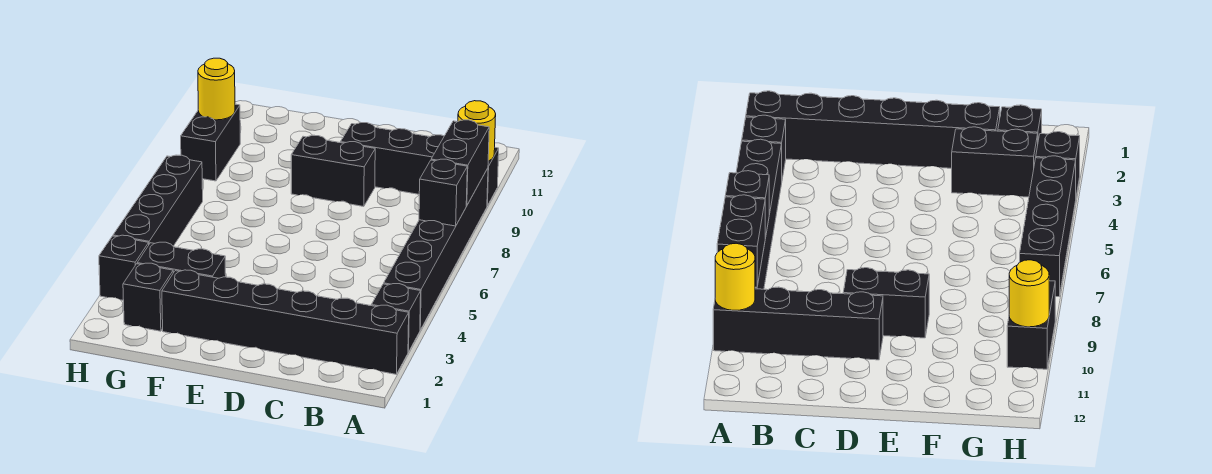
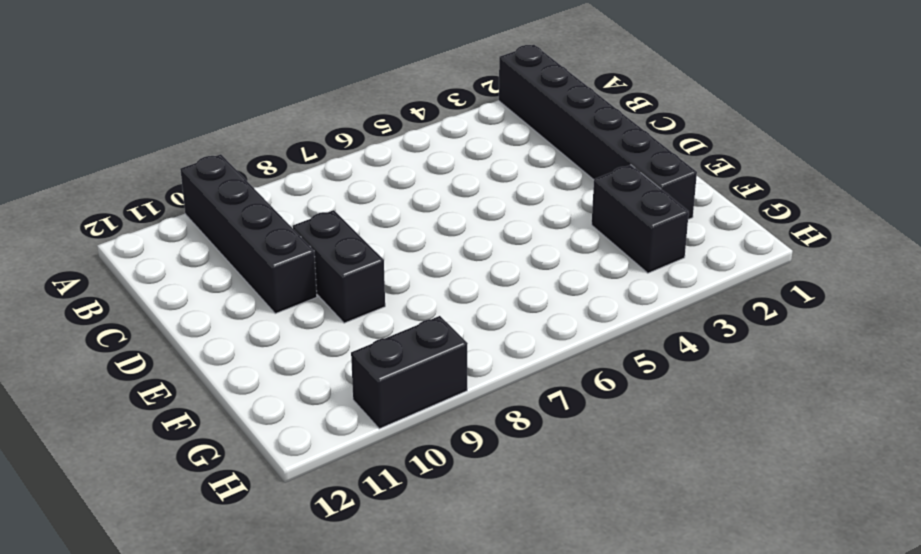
none -> black 1x1 brick [371,284,421,352]
none -> black 1x6 brick [384,168,488,330]
none -> black 1x1 brick [123,263,173,331]

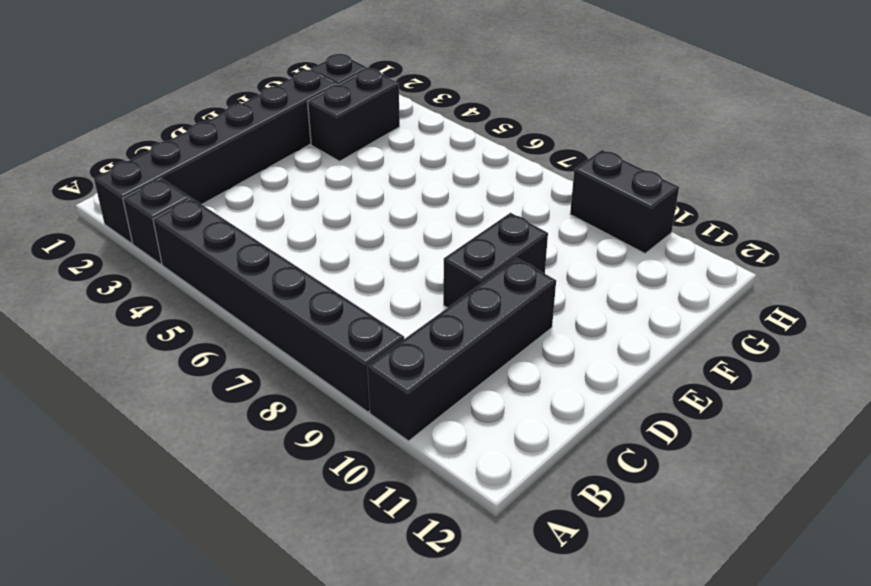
none -> black 1x1 brick [99,235,149,301]
none -> black 1x4 brick [113,155,203,246]
none -> black 1x1 brick [419,159,467,226]

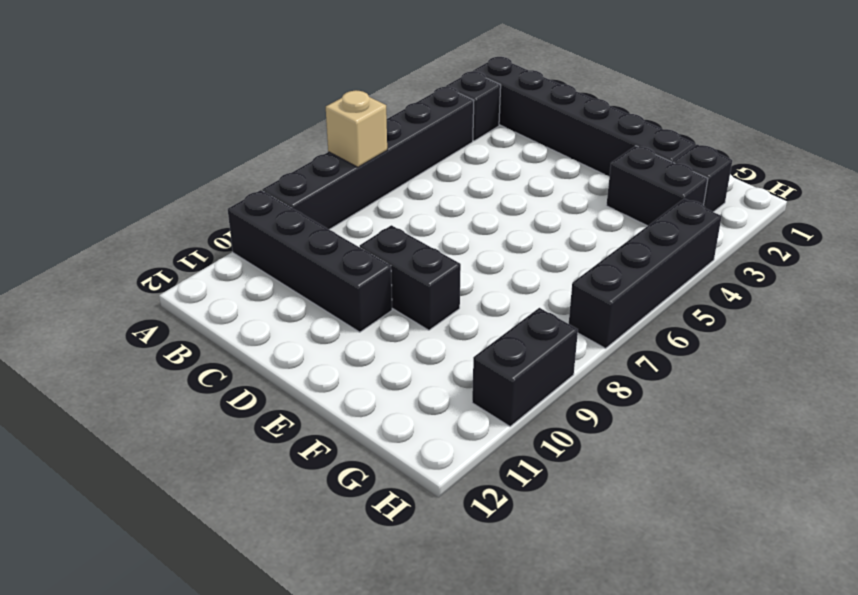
tan 1x1 brick [326,91,387,167] -> black 1x1 brick [419,159,467,226]
none -> black 1x1 brick [99,235,149,301]
none -> black 1x2 brick [431,120,489,206]
none -> yellow 1x1 round brick [458,101,496,161]

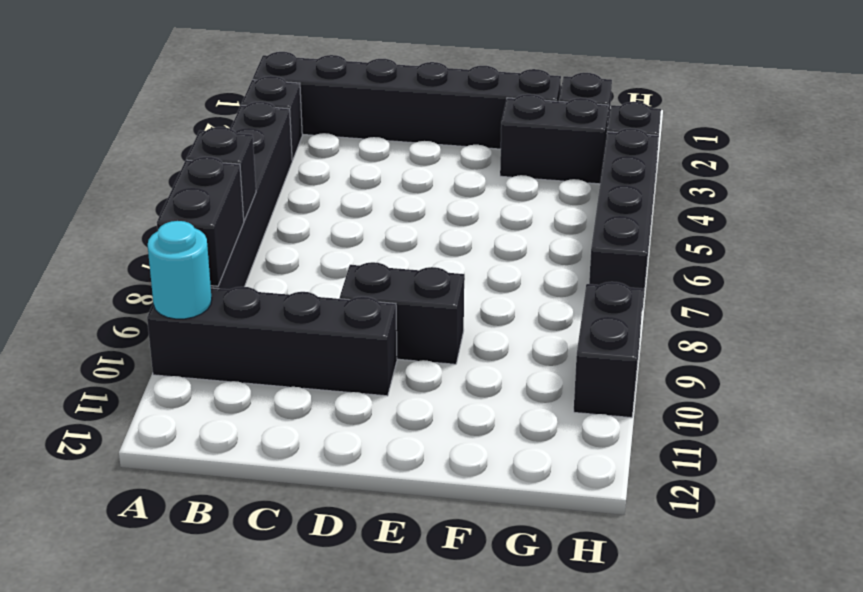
cyan 1x1 round brick [148,221,212,319] -> yellow 1x1 round brick [458,101,496,161]
none -> yellow 1x1 round brick [198,58,235,120]

